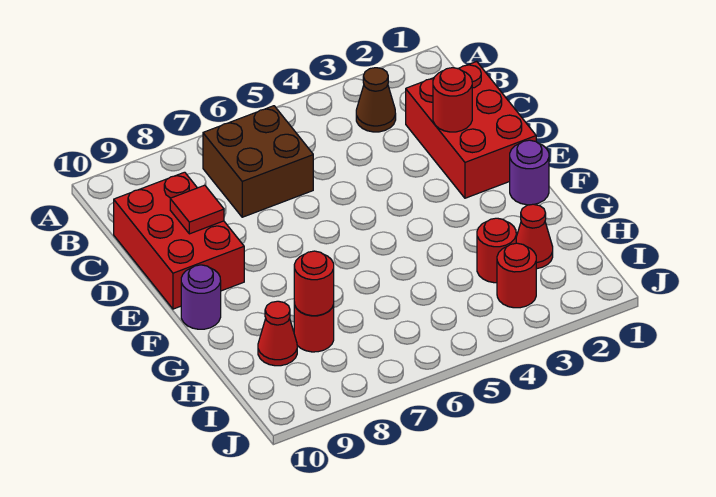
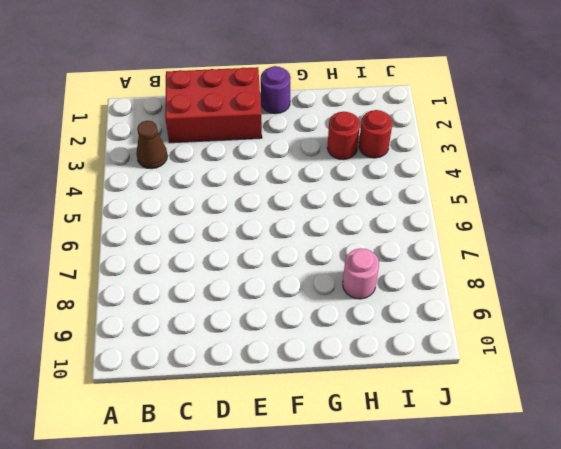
pink 1x1 round brick [343,248,379,299] -> red 1x1 round brick [294,303,334,352]
none -> brown 2x2 brick [203,106,313,217]
none -> red 2x3 brick [114,172,244,309]
none -> purple 1x1 round brick [181,265,221,329]

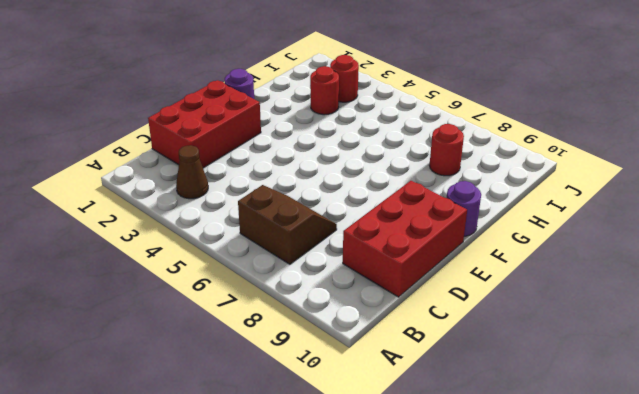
brown 2x2 slope [238,185,337,264] -> brown 2x2 brick [203,106,313,217]
none -> red 1x1 cone [516,204,553,269]
none -> red 1x1 cone [258,301,297,366]
none -> red 1x1 round brick [433,68,472,132]

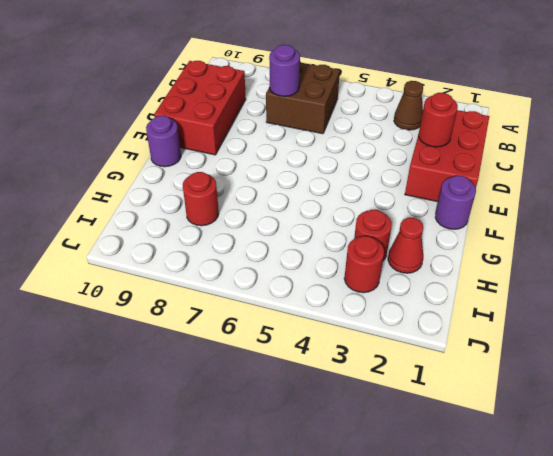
purple 1x1 round brick [269,45,300,96] -> none
none -> red 1x1 cone [258,301,297,366]
none -> red 1x1 tile [170,185,224,234]
none -> red 1x1 round brick [294,251,334,316]

